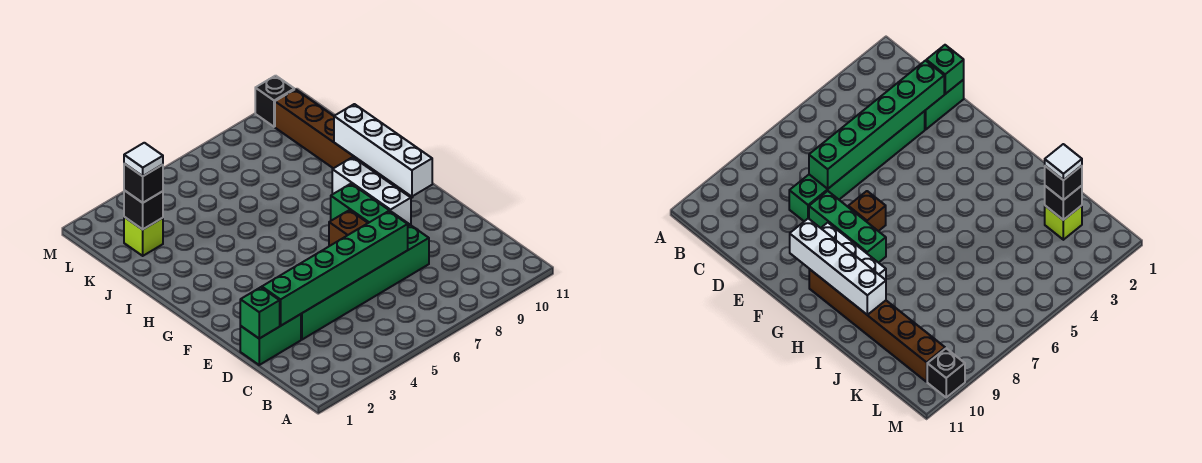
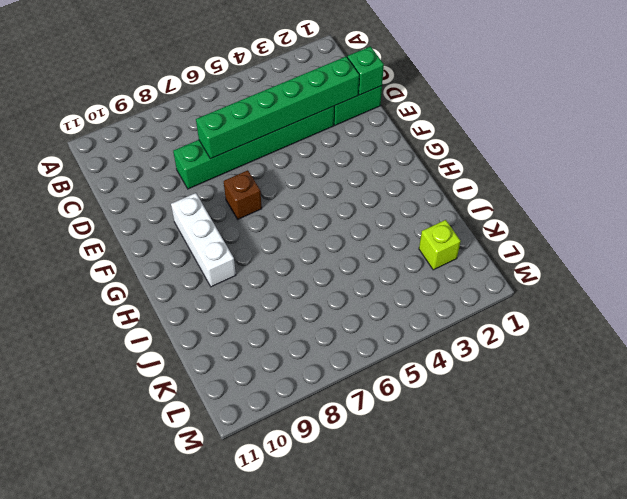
none -> green 1x3 brick [331,184,409,226]
none -> brown 1x6 brick [275,89,412,198]
none -> black 1x1 brick [255,76,294,127]

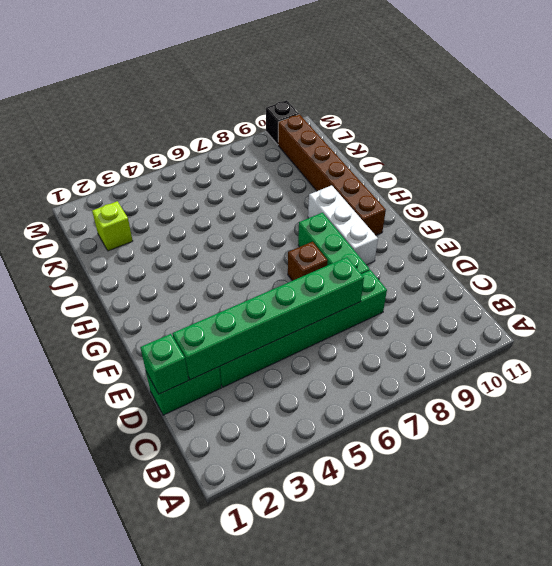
none -> white 1x4 brick [334,104,432,197]
none -> black 1x1 brick [124,190,163,229]
none -> black 1x1 brick [124,164,163,203]

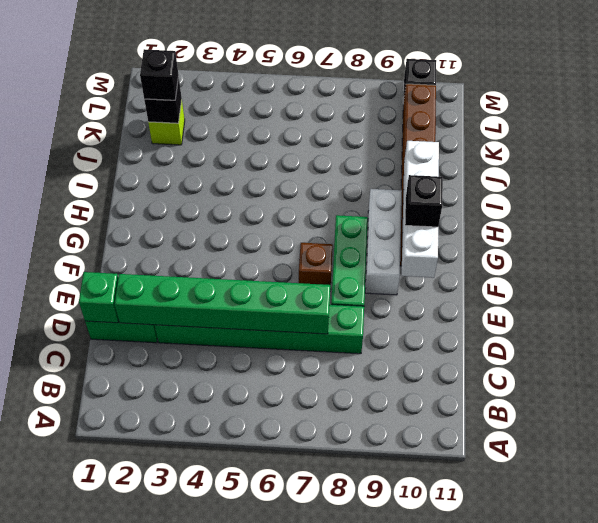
black 1x1 brick [405,175,443,227] -> none
none -> white 1x1 tile [124,143,163,176]

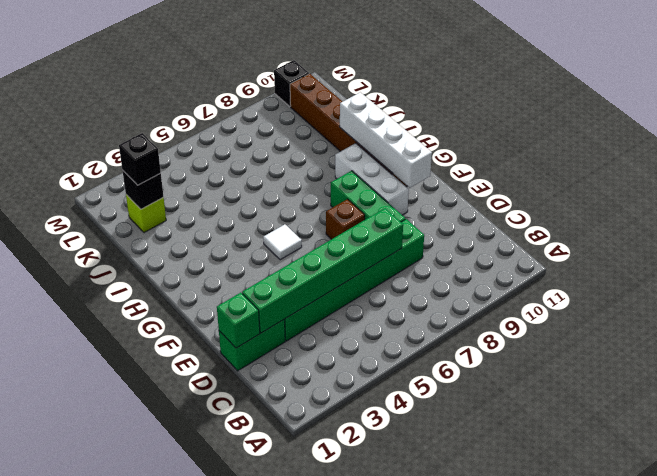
white 1x1 tile [263,224,302,260] -> white 1x1 tile moved to [124,143,163,176]

